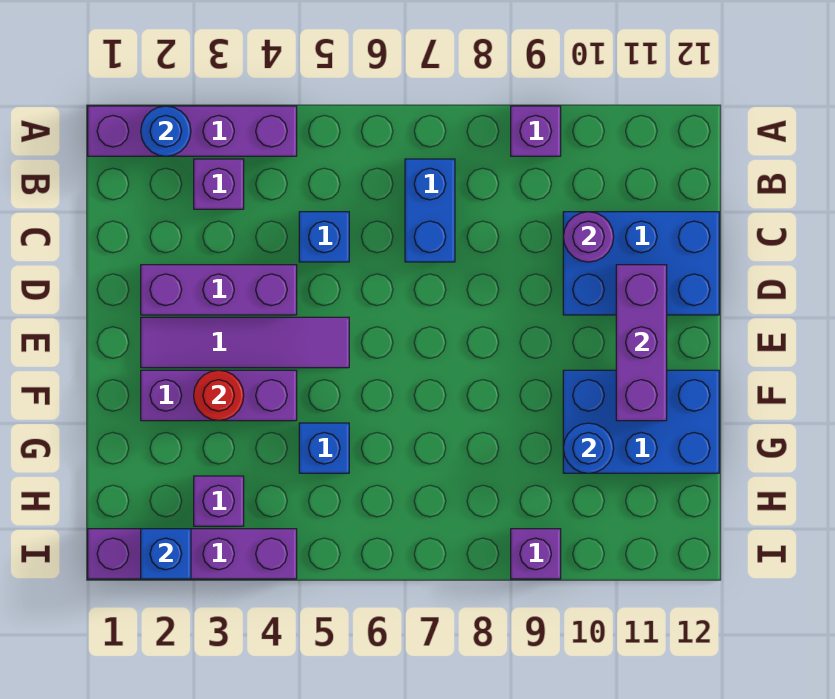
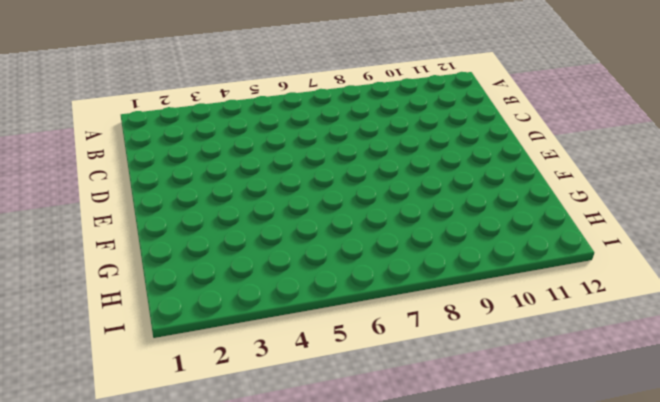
none -> purple 1x4 brick [88,106,297,156]
none -> purple 1x1 brick [511,106,561,156]
none -> purple 1x1 brick [194,159,244,209]

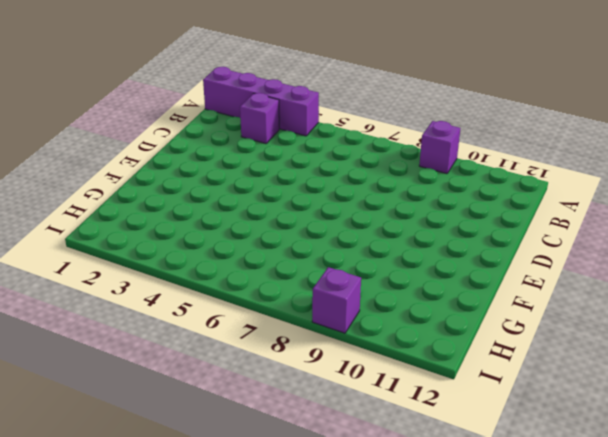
none -> blue 1x2 brick [405,159,455,262]
none -> blue 1x1 brick [299,212,349,262]
none -> blue 2x3 brick [563,212,719,315]

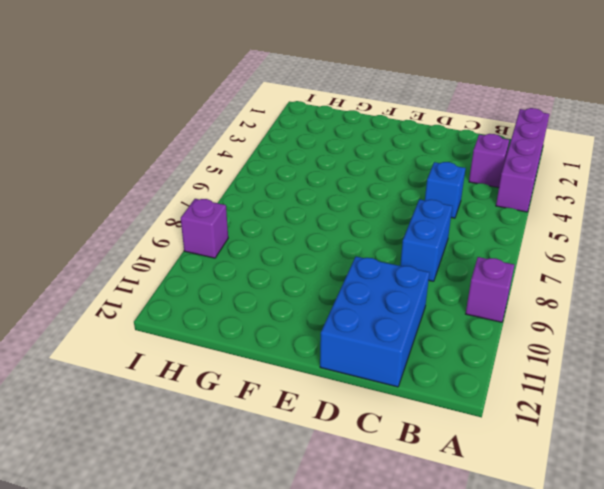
blue 1x2 brick [400,199,452,281] -> blue 1x2 brick turned to [405,159,455,262]
none -> purple 1x3 brick [141,265,297,315]
none -> purple 1x4 tile [141,317,349,368]
none -> purple 1x3 brick [141,370,297,421]

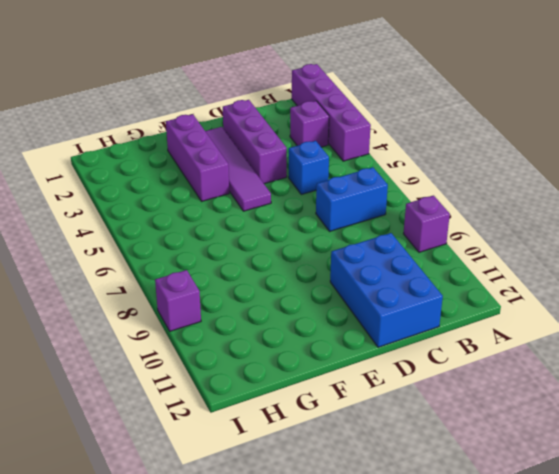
none -> blue 2x3 brick [563,370,719,473]
none -> blue 1x1 brick [299,423,349,473]
none -> purple 1x1 brick [194,476,244,526]

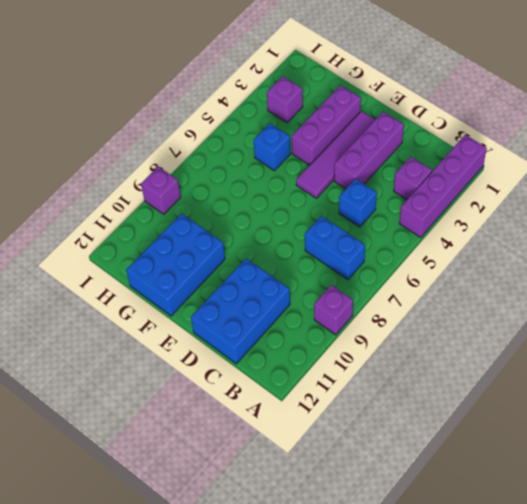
none -> purple 1x4 brick [88,529,297,579]
none -> blue 1x1 round brick [141,106,191,156]
none -> purple 1x1 round brick [563,212,614,262]

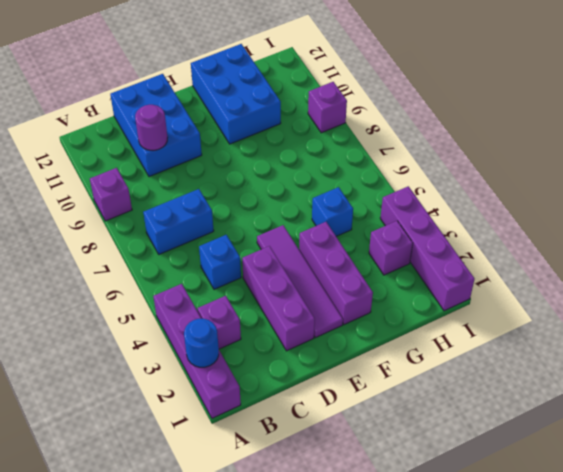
none -> purple 1x3 brick [616,265,667,421]
none -> red 1x1 round brick [194,370,244,421]
none -> blue 1x1 round brick [563,423,614,473]

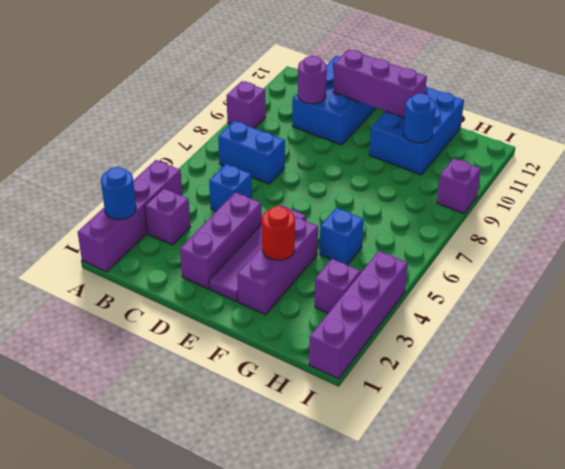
none -> blue 1x1 brick [141,529,191,579]

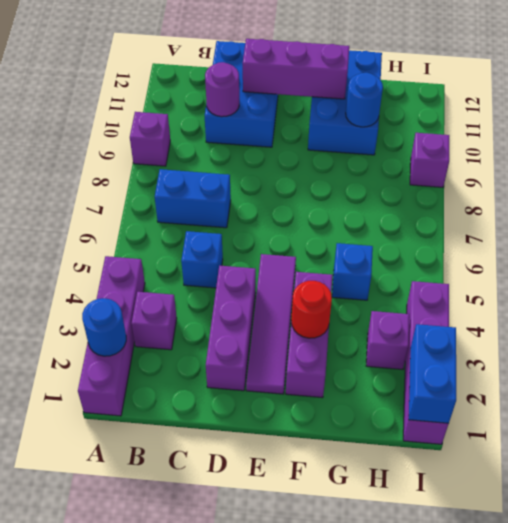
blue 1x2 brick [409,324,456,423] -> blue 1x1 brick [141,529,191,579]

